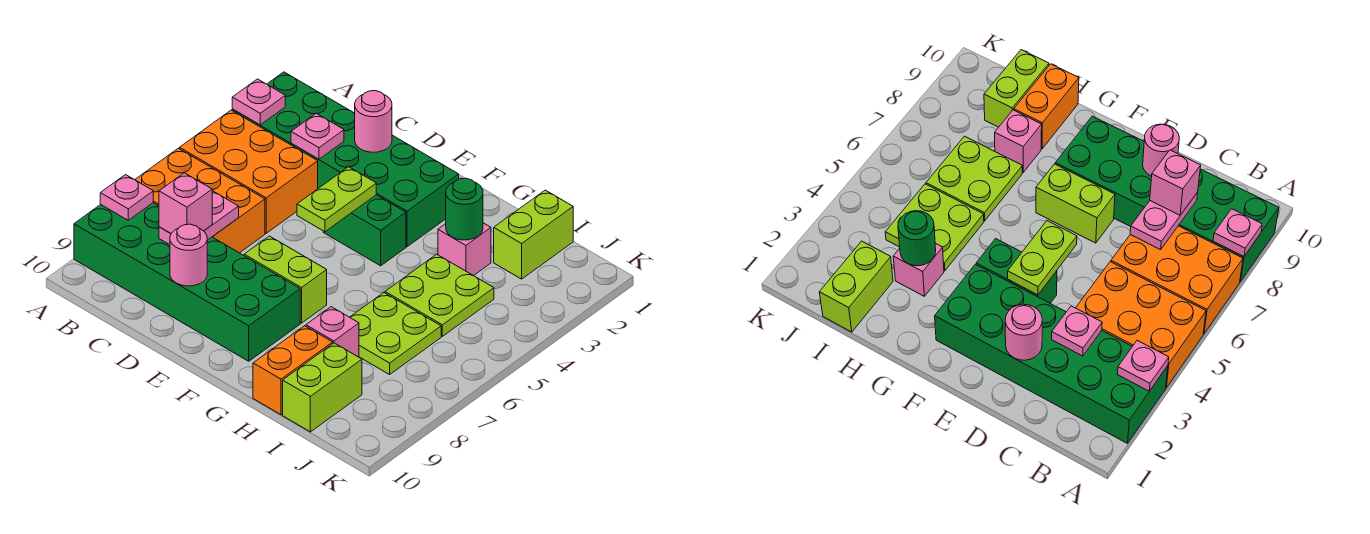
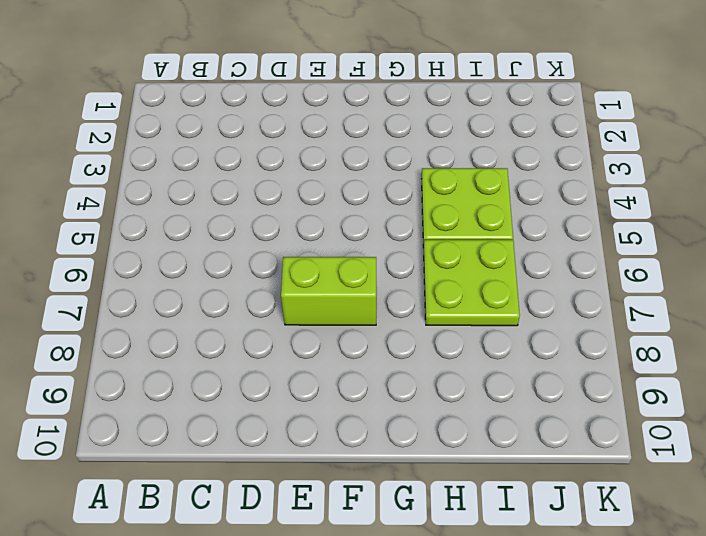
none -> green 2x6 brick [232,72,459,247]
none -> orange 2x3 brick [180,110,318,233]
none -> orange 2x3 brick [135,148,265,253]

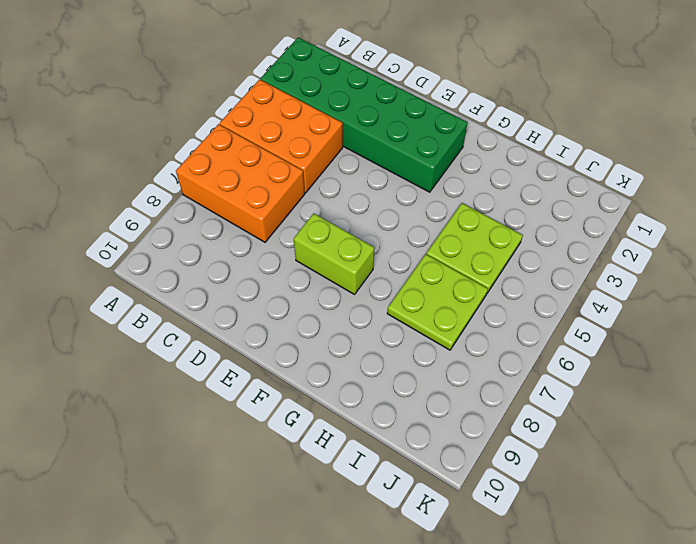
none -> green 2x6 brick [74,203,300,361]
none -> green 1x2 brick [323,195,406,266]
none -> pink 1x1 brick [438,223,491,276]

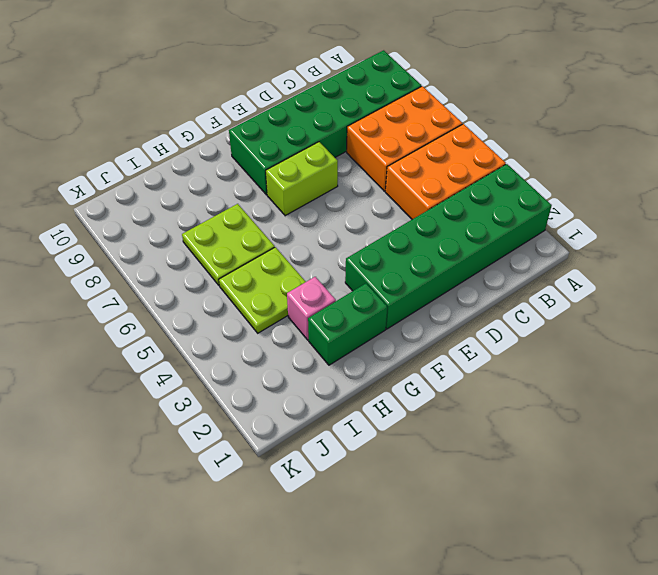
green 1x2 brick [308,283,387,365] -> green 1x2 brick moved to [323,195,406,266]
none -> pink 1x1 brick [306,307,359,357]
none -> orange 1x2 brick [253,326,333,415]
none -> lime 1x2 brick [494,190,573,279]

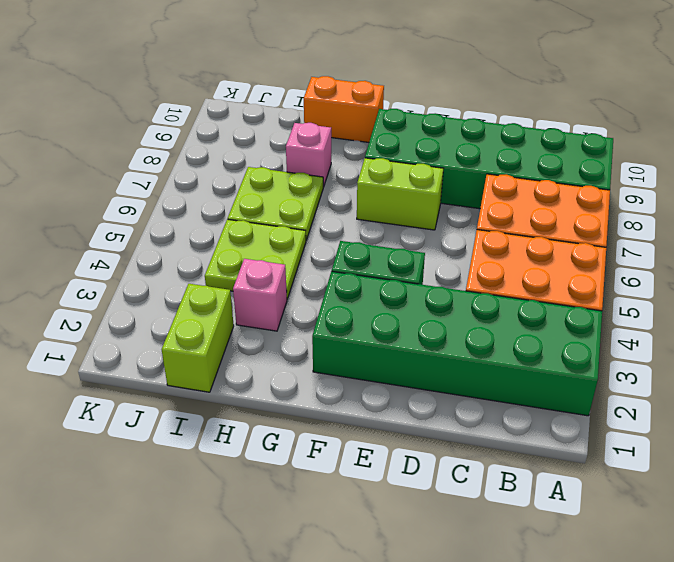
orange 1x2 brick [304,76,384,142] -> orange 1x2 brick turned to [253,326,333,415]
none -> lime 1x2 brick [283,343,362,432]
none -> pink 1x1 plate [232,79,285,125]
none -> pink 1x1 plate [100,175,153,220]

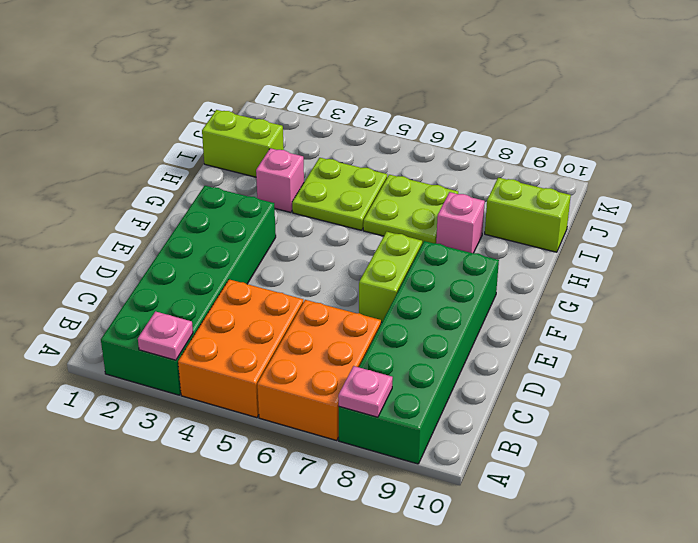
none -> green 1x2 brick [323,195,406,266]
none -> orange 1x2 brick [253,326,333,415]
none -> pink 1x1 plate [291,113,344,159]

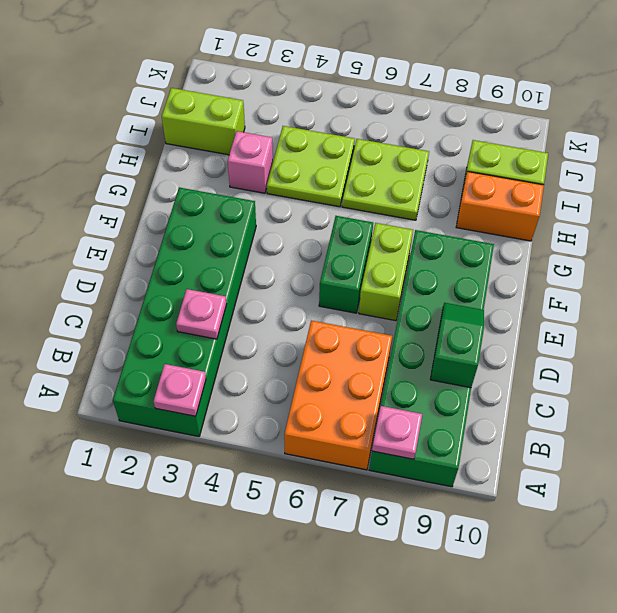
green 1x2 slope [430,303,484,388] -> pink 1x1 round brick [170,224,207,286]
green 1x2 brick [319,216,373,313] -> green 1x2 brick moved to [323,195,406,266]
none -> orange 2x3 brick [180,110,318,233]
none -> pink 1x1 brick [306,307,359,357]
none -> pink 1x2 plate [159,191,239,245]

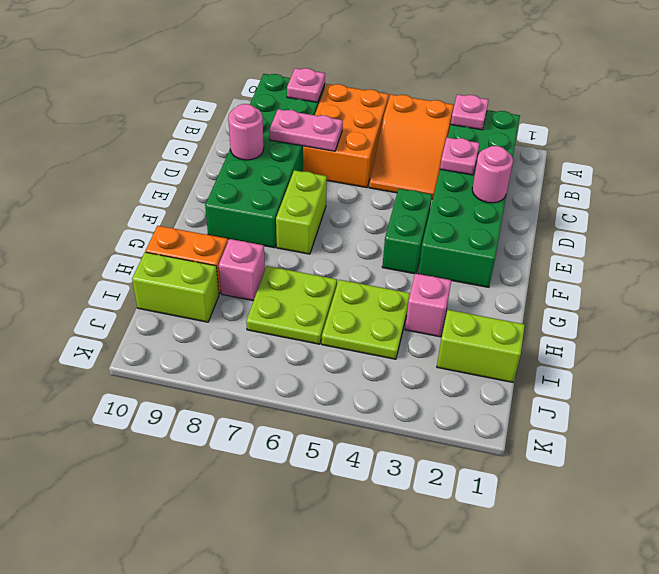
orange 2x3 slope [369,94,454,199] -> orange 2x3 brick [180,110,318,233]
none -> lime 1x2 plate [297,167,376,232]
none -> green 1x1 round brick [446,178,483,240]
none -> pink 1x1 brick [159,173,212,233]

